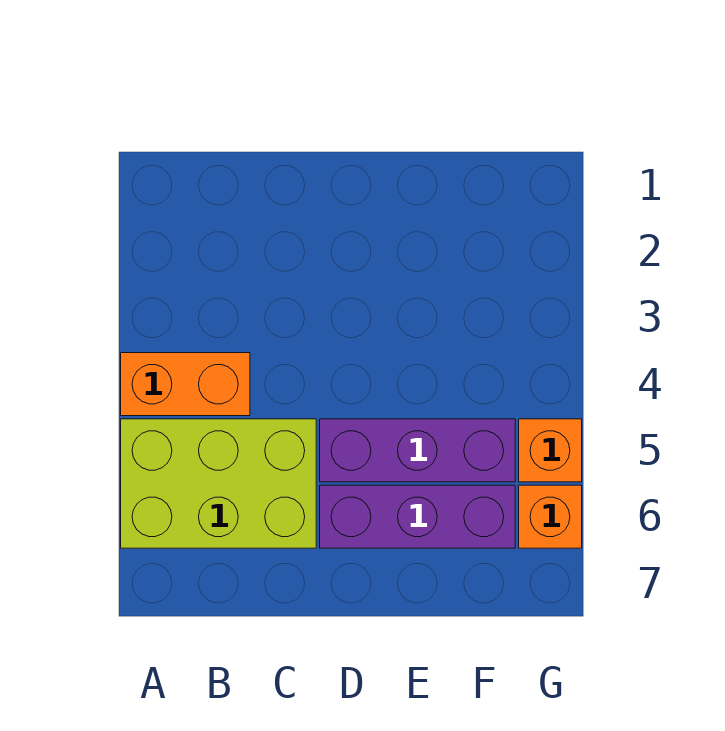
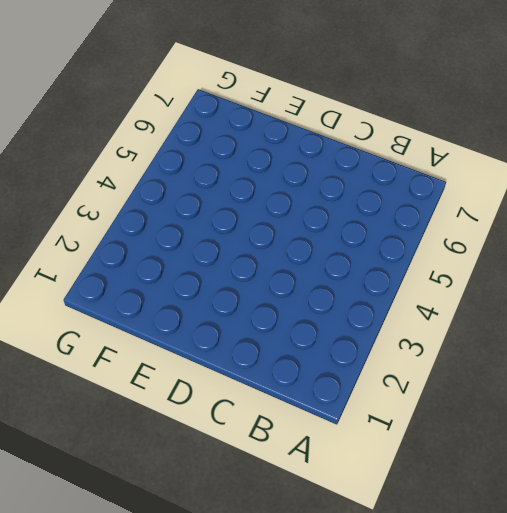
none -> orange 1x2 brick [121,353,250,416]
none -> lime 2x3 brick [121,419,316,548]

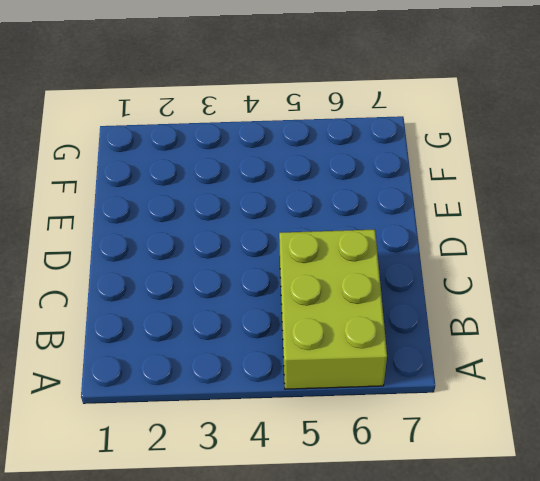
none -> orange 1x2 brick [121,353,250,416]
none -> purple 1x3 brick [320,419,515,482]

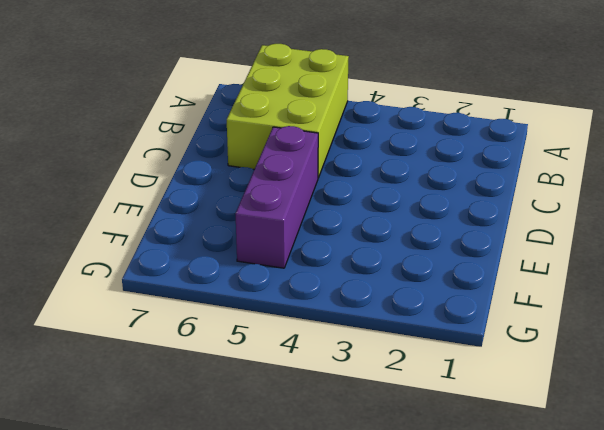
none -> orange 1x2 brick [121,353,250,416]
none -> purple 1x3 brick [320,485,515,548]

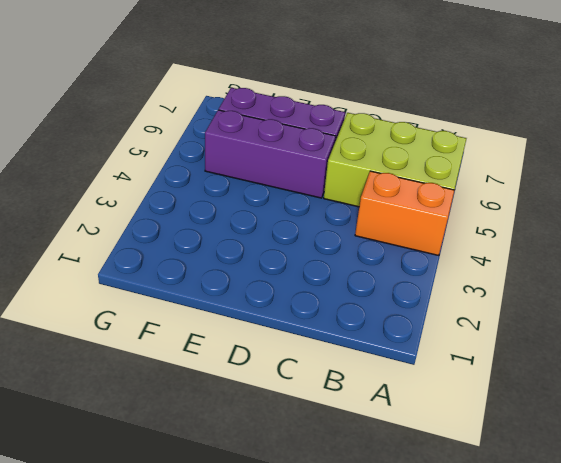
none -> orange 1x1 brick [519,419,582,482]
none -> orange 1x1 brick [519,485,582,548]

